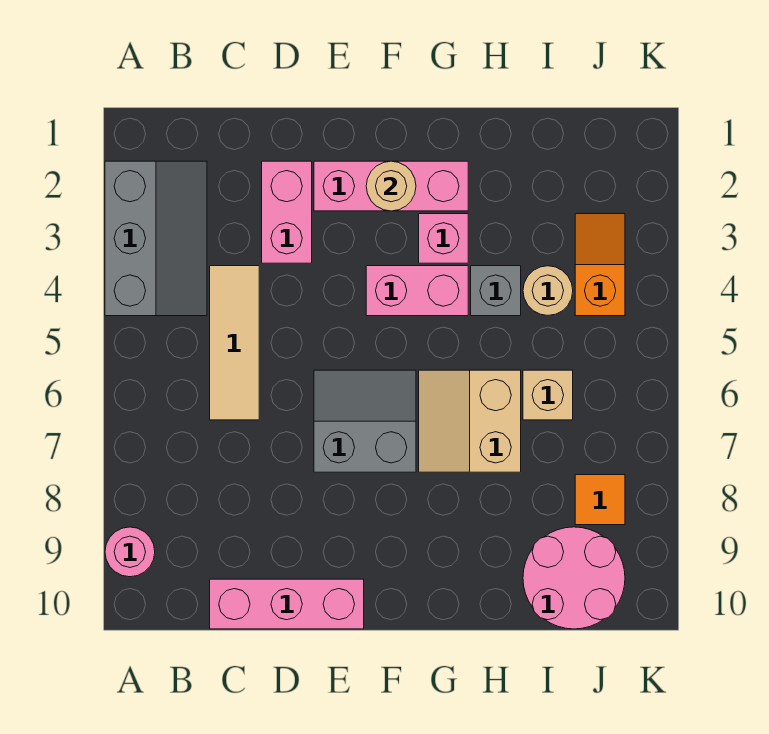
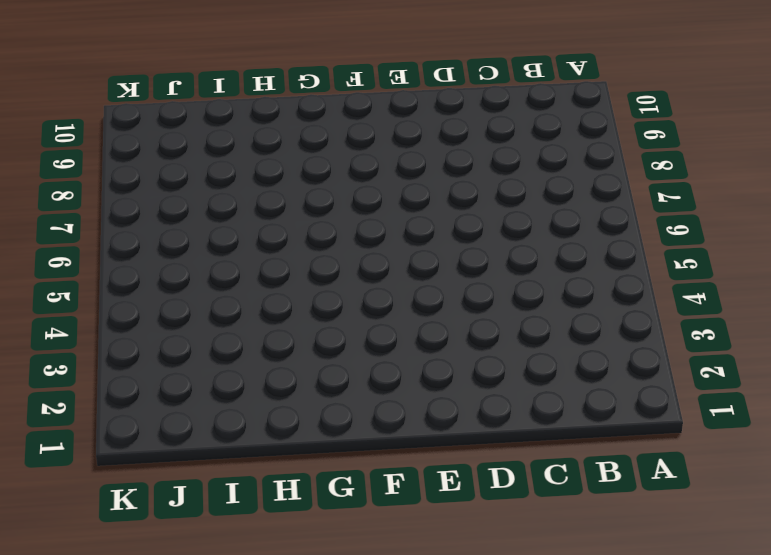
none -> grey 2x3 slope [105,161,207,316]
none -> pink 1x1 round brick [105,527,155,577]
none -> tan 1x3 tile [210,266,259,420]

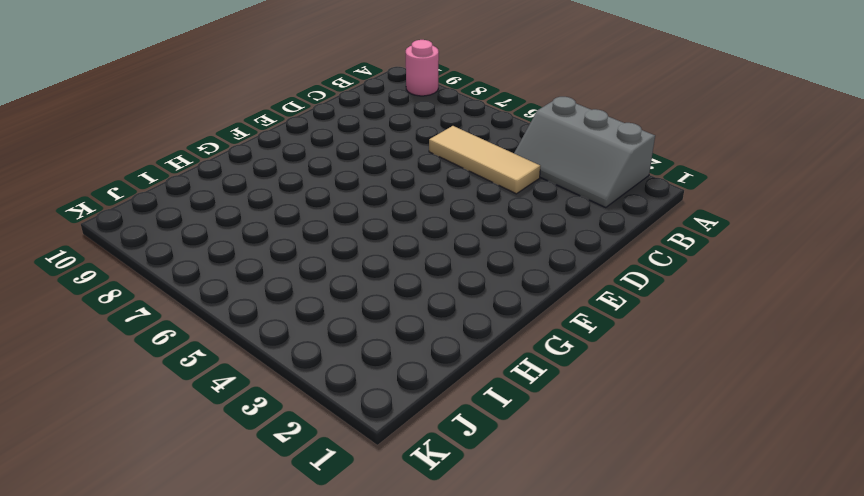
none -> pink 1x3 brick [210,579,364,629]
none -> pink 1x2 brick [262,161,312,263]
none -> pink 1x3 brick [314,161,468,211]

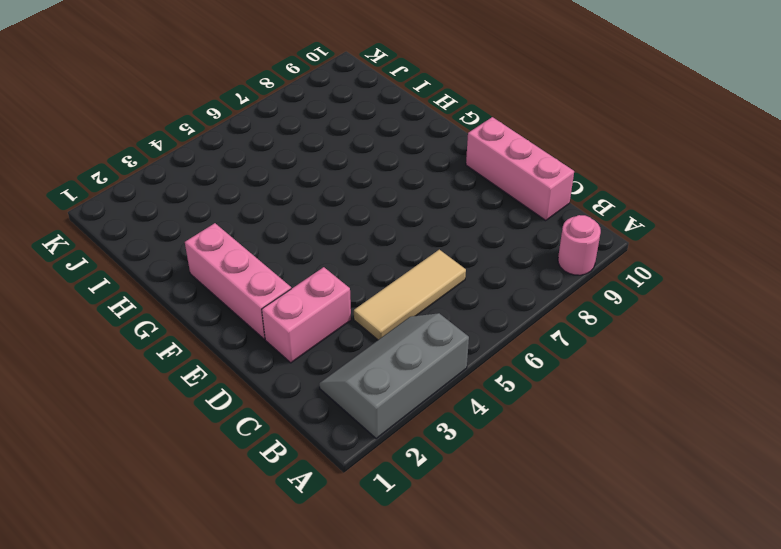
none -> grey 2x2 slope [314,370,416,472]
none -> pink 1x2 brick [366,266,468,316]
none -> pink 1x1 brick [419,214,468,263]

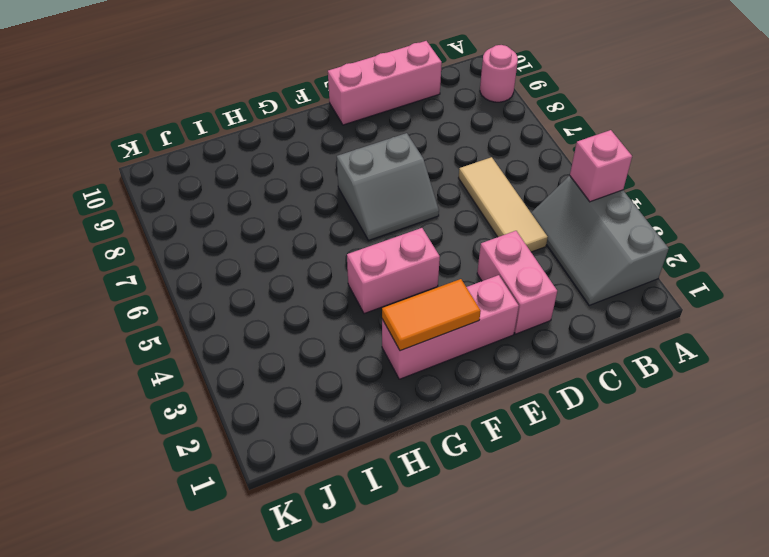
pink 1x1 brick [570,130,632,202] -> pink 1x1 brick moved to [419,214,468,263]
orange 1x2 tile [382,279,481,351] -> tan 1x1 round brick [366,161,416,211]
none -> tan 2x2 slope [419,370,521,472]
none -> grey 1x1 brick [471,266,521,316]
none -> tan 1x1 round brick [523,266,573,315]

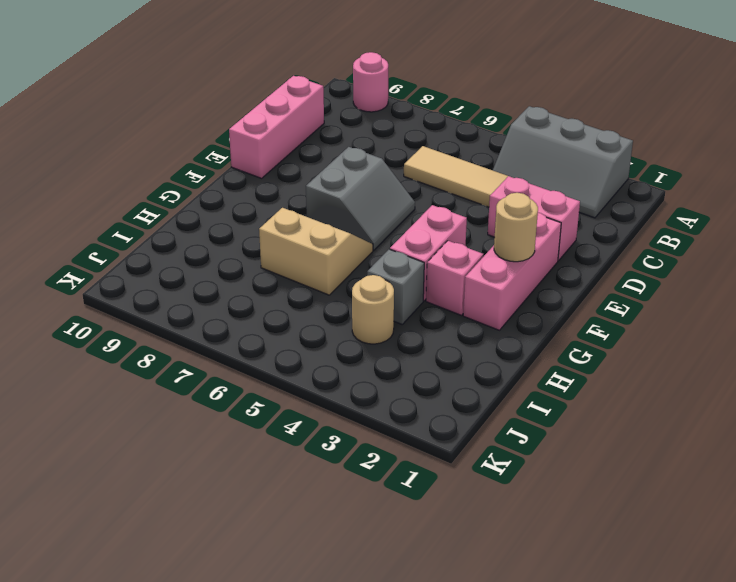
none -> tan 1x1 brick [523,370,573,420]
none -> pink 2x2 round brick [523,527,625,629]
none -> orange 1x2 slope [575,214,625,316]

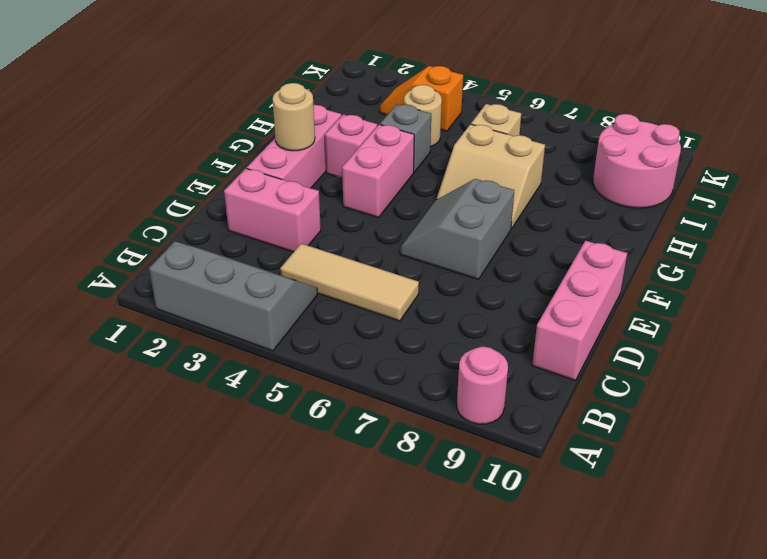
none -> orange 1x1 tile [575,475,625,525]

